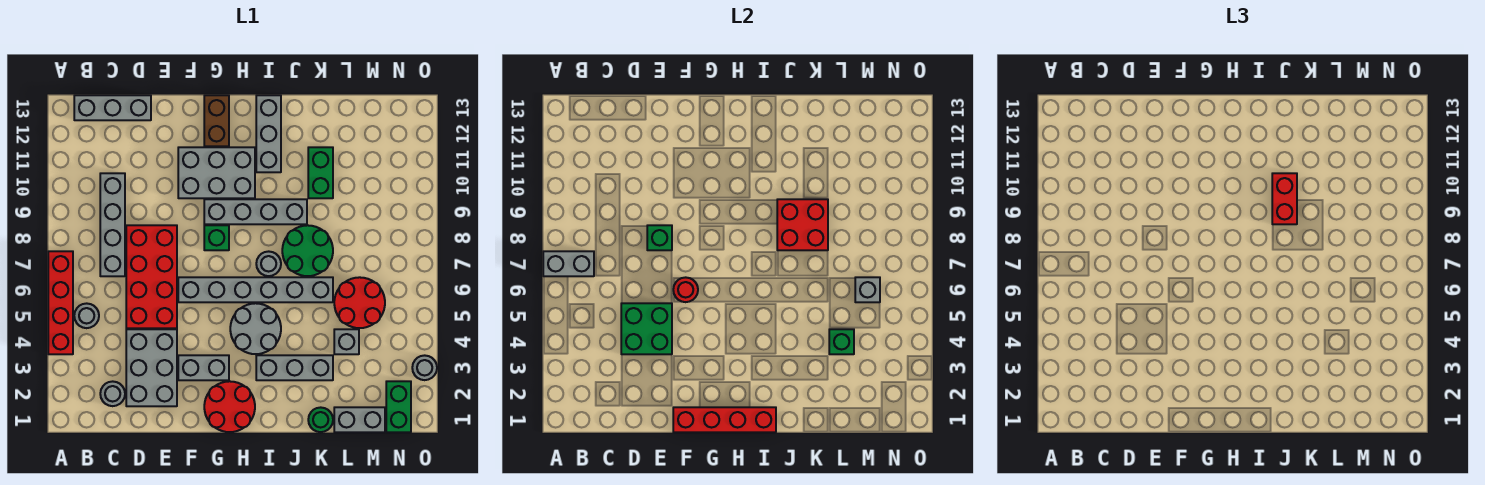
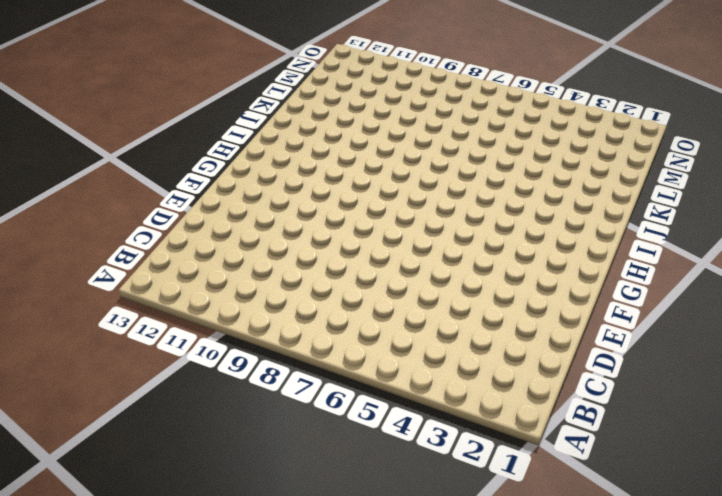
none -> red 1x4 brick [48,251,73,354]
none -> grey 1x1 round brick [74,303,99,328]
none -> grey 1x3 brick [74,95,151,120]
none -> grey 1x1 round brick [100,381,125,406]

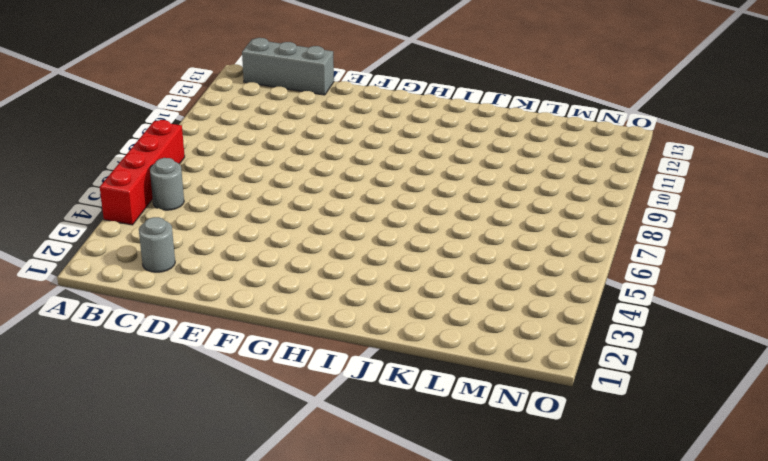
none -> grey 1x4 brick [100,173,125,276]
none -> grey 2x3 brick [126,329,177,406]
none -> red 2x4 brick [126,225,177,328]
none -> grey 1x2 brick [178,355,229,380]

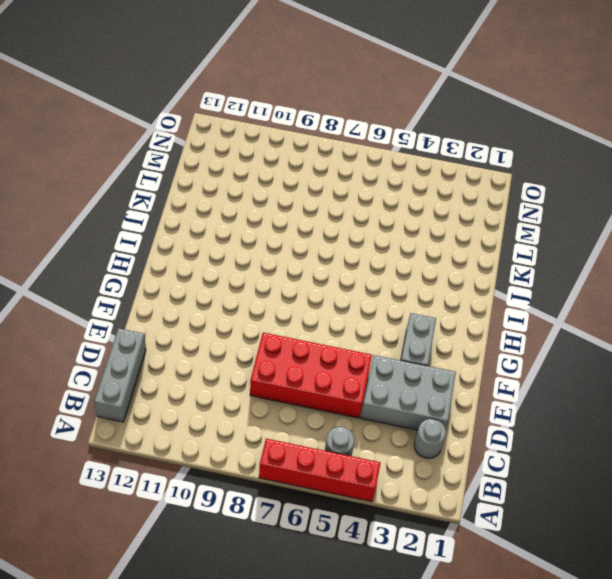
none -> grey 1x4 brick [100,173,125,276]
none -> grey 1x6 brick [178,277,333,302]
none -> grey 2x3 brick [178,147,255,198]
none -> red 2x2 round brick [204,381,255,432]

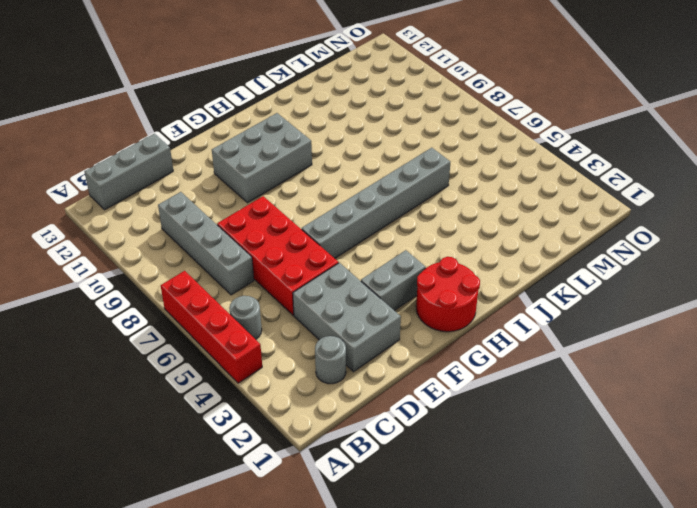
none -> green 1x1 brick [204,225,229,250]
none -> grey 1x4 brick [204,199,307,224]
none -> brown 1x2 brick [204,95,229,146]
none -> grey 2x2 round brick [230,303,281,354]

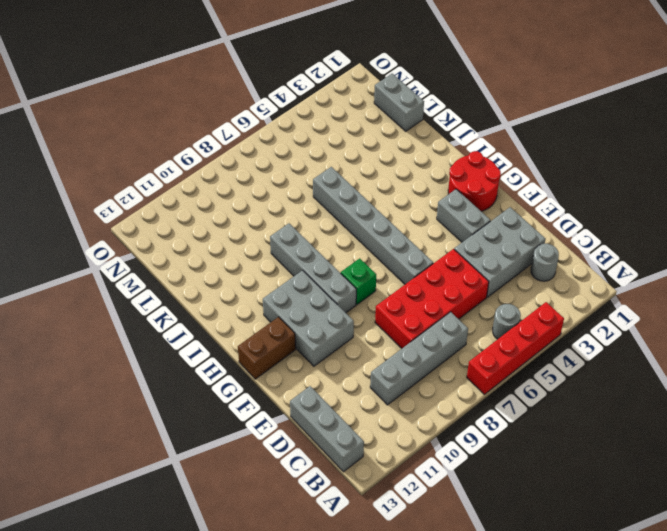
none -> grey 2x2 round brick [230,303,281,354]
none -> grey 1x3 brick [256,355,333,380]
none -> grey 1x1 round brick [256,251,281,276]
none -> grey 1x3 brick [256,95,281,172]

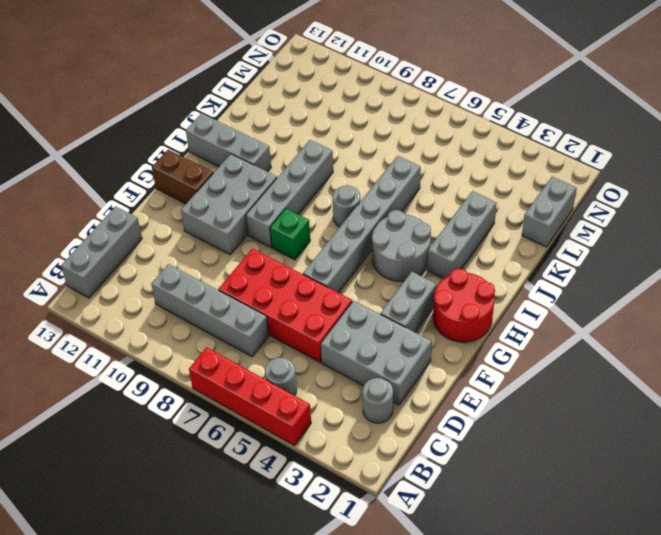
none -> green 2x2 round brick [282,225,333,276]
none -> green 1x1 round brick [308,407,333,432]
none -> green 1x2 brick [308,147,333,198]
none -> grey 1x1 brick [334,329,359,354]

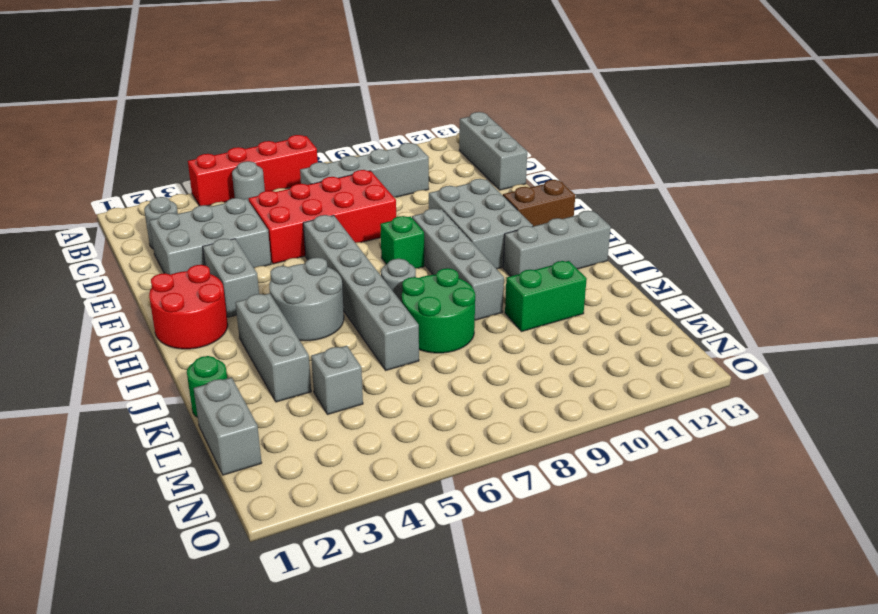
none -> red 2x2 round brick [334,277,385,328]
none -> green 1x2 brick [386,381,411,432]
none -> grey 1x1 round brick [412,355,437,380]
none -> grey 1x2 brick [543,251,594,276]

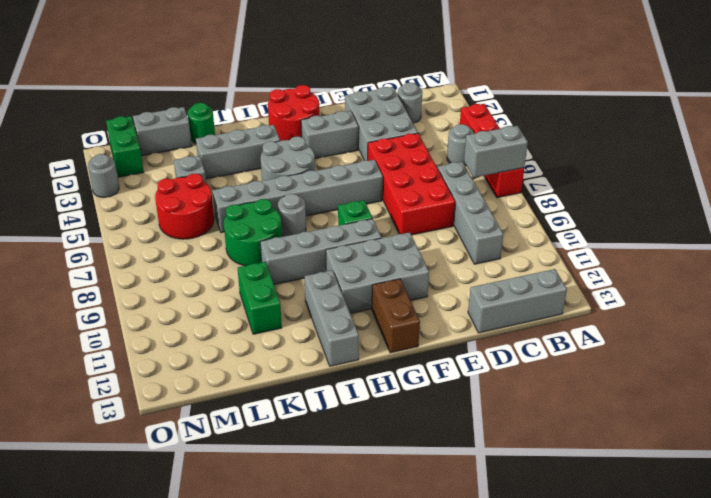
none -> green 2x2 brick [621,303,672,354]
none -> green 1x1 brick [647,225,672,250]
none -> red 1x4 brick [673,407,776,432]
none -> red 1x1 round brick [673,277,698,302]

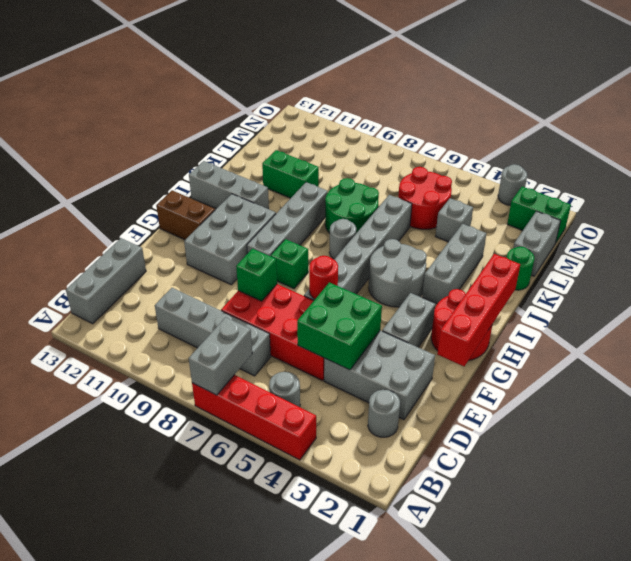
none -> red 2x2 brick [777,199,828,250]
none -> green 1x1 brick [829,329,854,354]
none -> grey 1x1 brick [855,277,880,302]
none -> red 1x2 brick [1272,173,1297,224]

